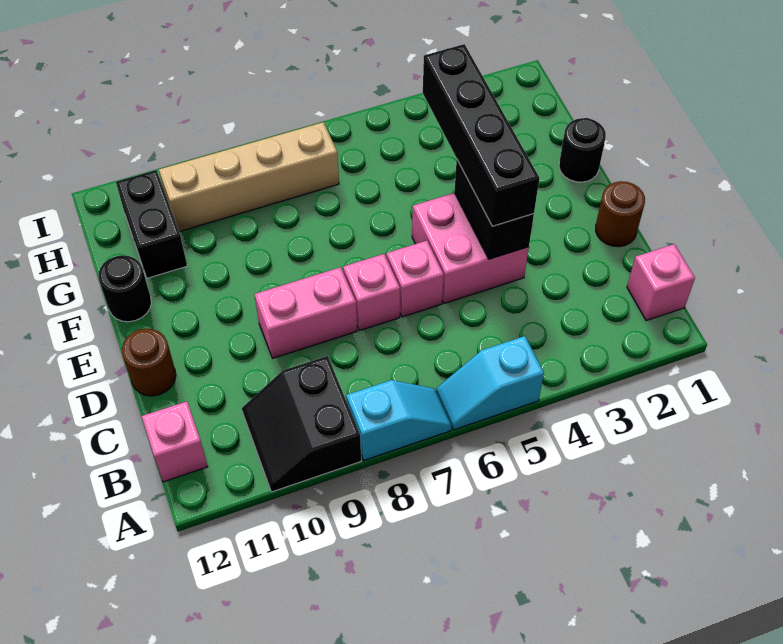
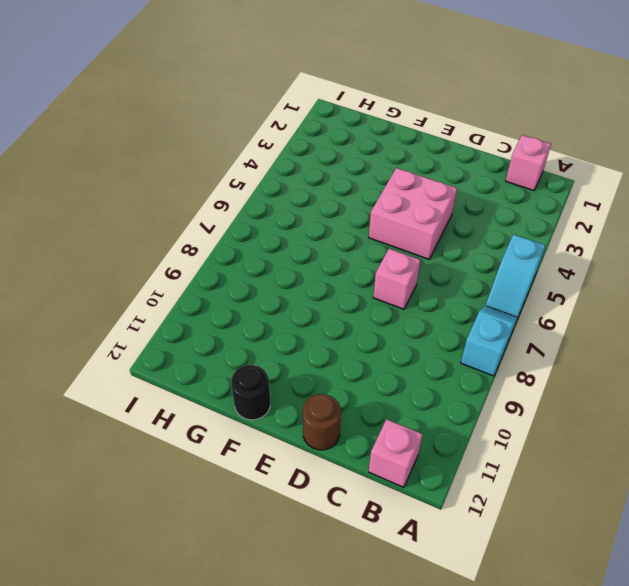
none -> black 2x2 slope [242,356,361,492]
none -> brown 1x1 round brick [595,181,645,247]
none -> pink 1x1 brick [386,241,444,317]

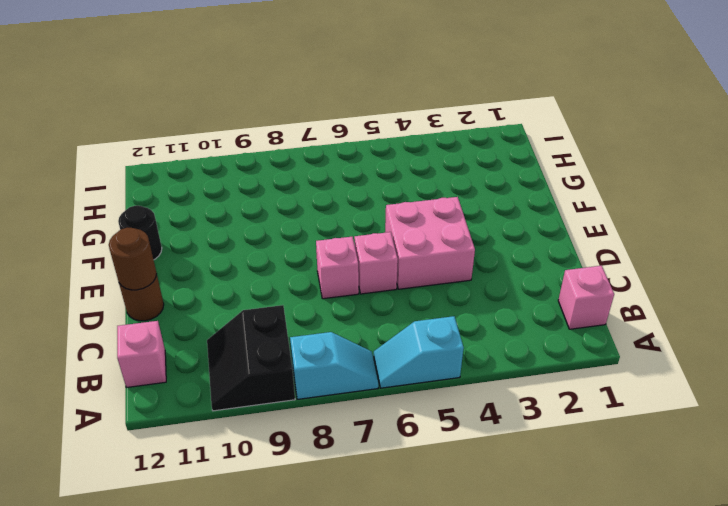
brown 1x1 round brick [109,228,157,290] -> brown 1x1 round brick moved to [595,181,645,247]
none -> pink 1x2 brick [254,267,357,358]
none -> black 1x1 round brick [559,118,606,182]
none -> black 1x2 brick [116,170,187,278]

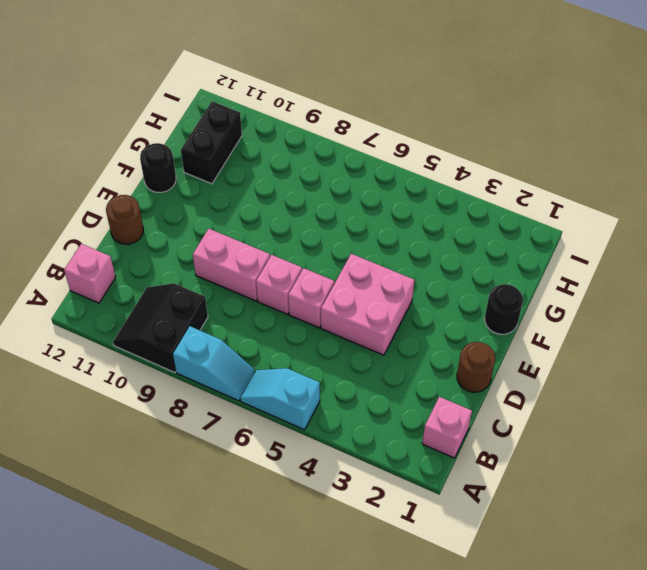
none -> tan 1x4 brick [159,122,339,232]
none -> black 1x2 brick [454,160,534,259]
none -> black 1x4 brick [423,44,539,226]

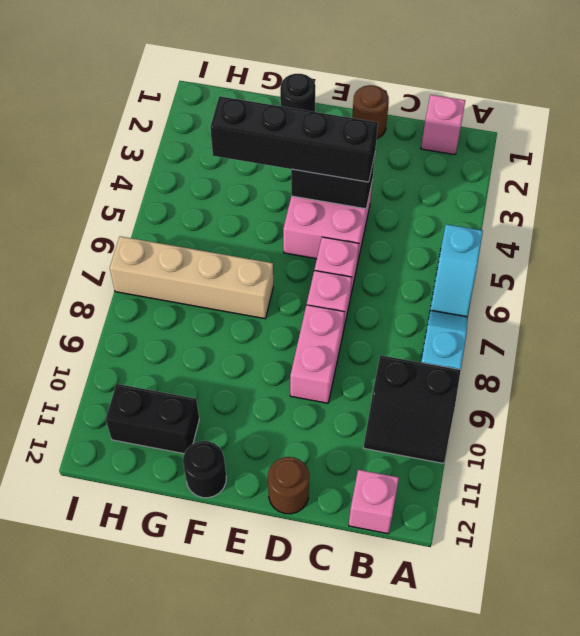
tan 1x4 brick [110,236,273,319] -> tan 1x4 brick turned to [159,122,339,232]

